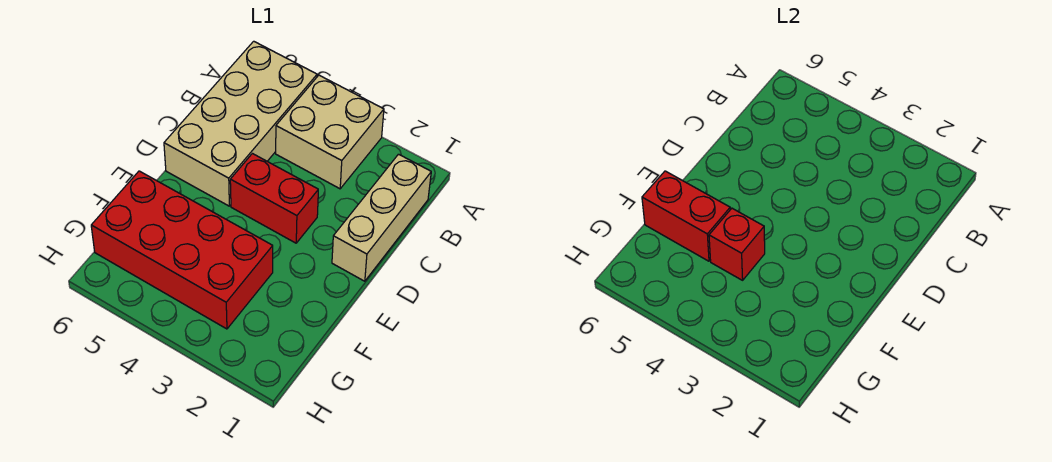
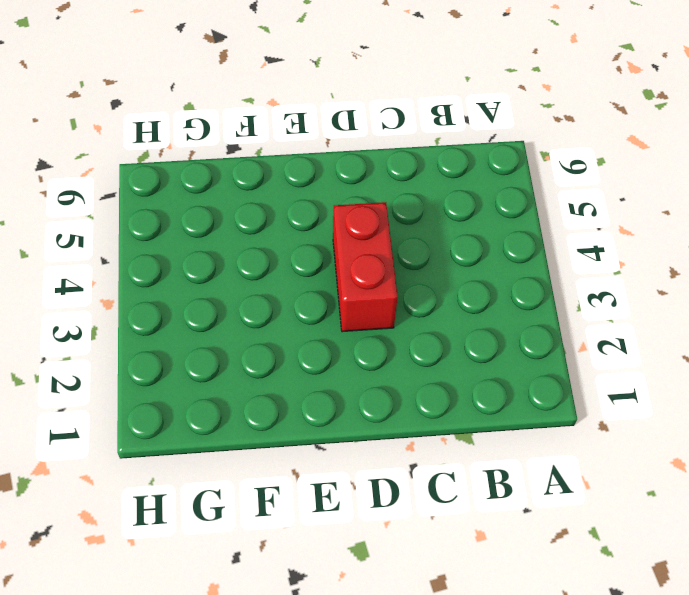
none -> tan 2x2 brick [276,75,384,189]
none -> tan 2x4 brick [164,41,317,206]

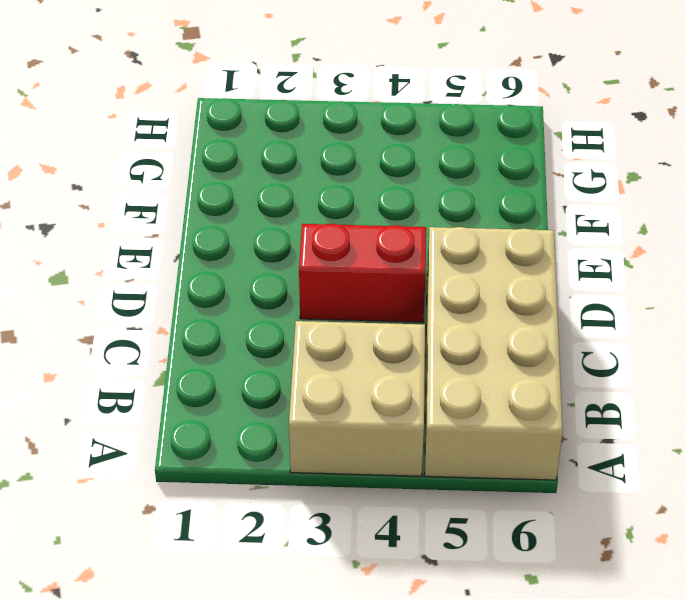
none -> tan 1x3 brick [332,154,431,281]
none -> red 2x4 brick [91,171,273,329]

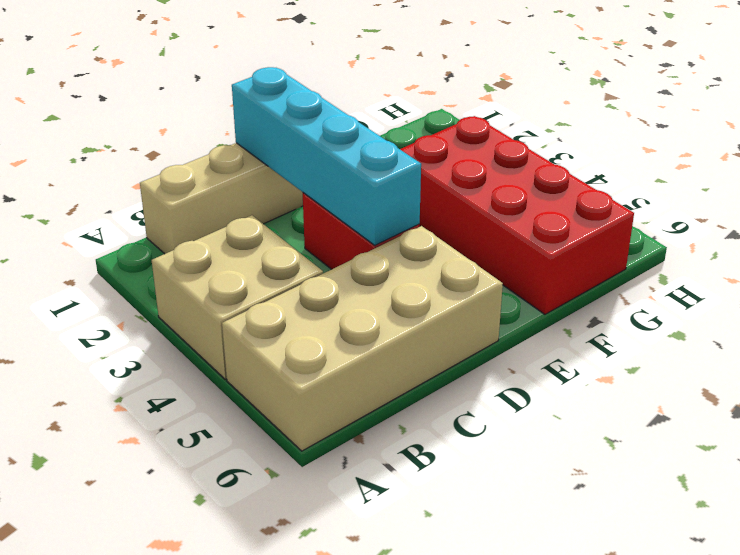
cyan 1x4 brick [232,67,421,245] -> none
none -> red 1x1 brick [709,208,765,280]
none -> red 1x2 brick [642,171,730,261]

